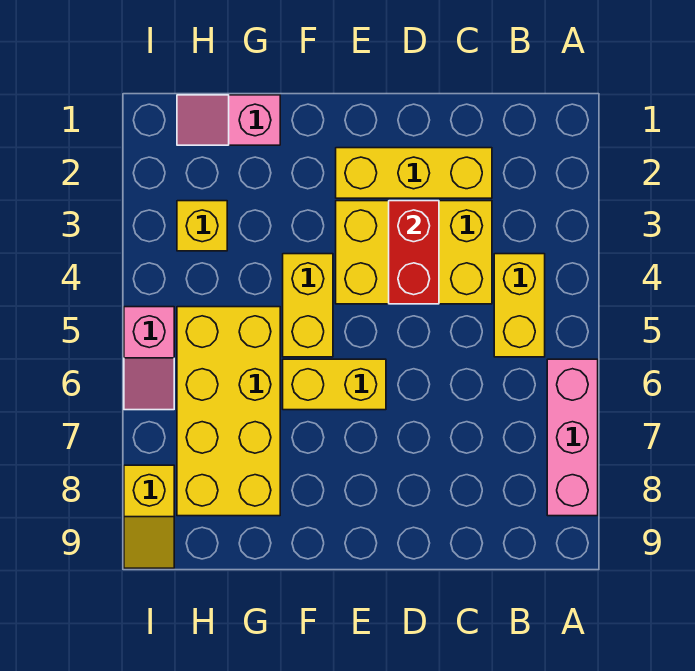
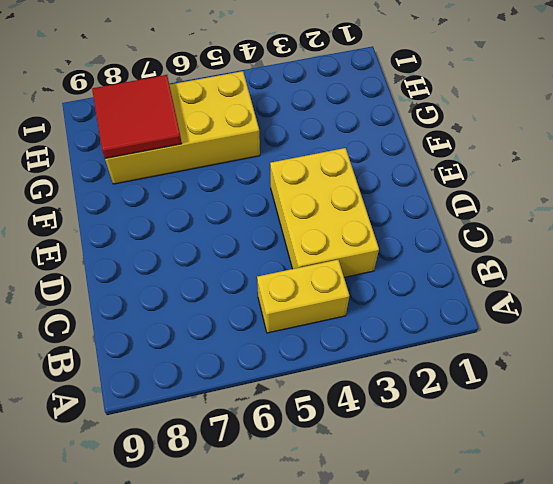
red 2x2 tile [92,75,182,159] -> none
none -> pink 1x3 brick [547,359,598,516]
none -> yellow 1x3 brick [336,148,492,198]
none -> yellow 1x2 brick [283,359,386,410]

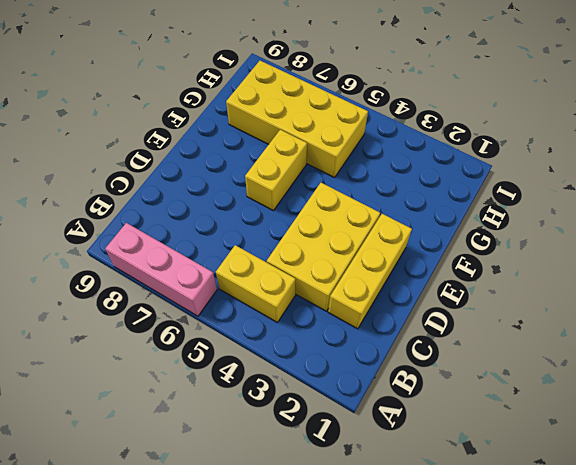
none -> yellow 1x2 brick [283,254,333,357]
none -> pink 1x2 slope [177,95,280,145]
none -> yellow 1x1 brick [177,201,227,251]

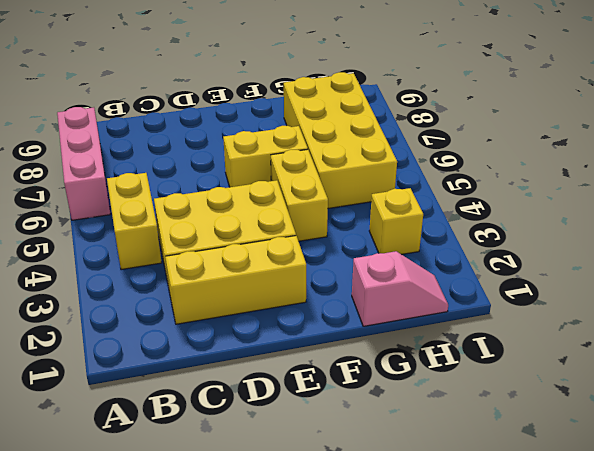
none -> pink 1x2 slope [124,307,174,410]
none -> yellow 1x2 slope [124,465,174,568]
none -> red 1x2 brick [389,201,439,304]

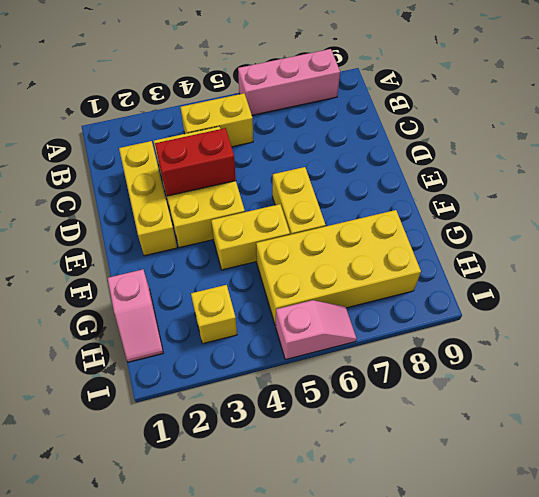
none -> yellow 1x2 slope [124,465,174,568]

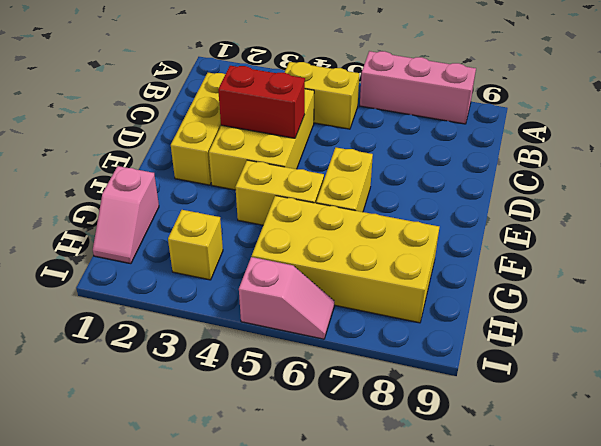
none -> yellow 1x2 slope [124,465,174,568]

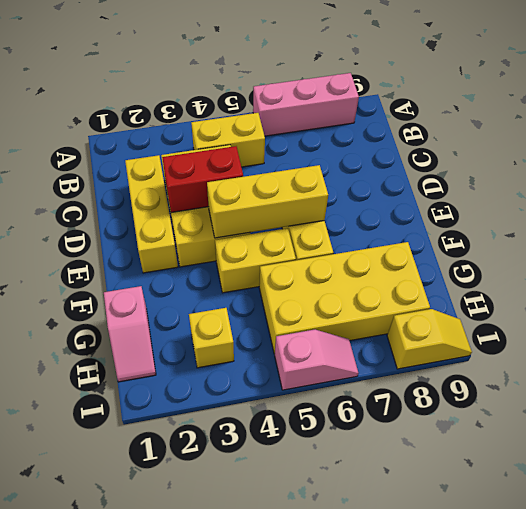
yellow 1x3 brick [207,165,328,238] -> none

